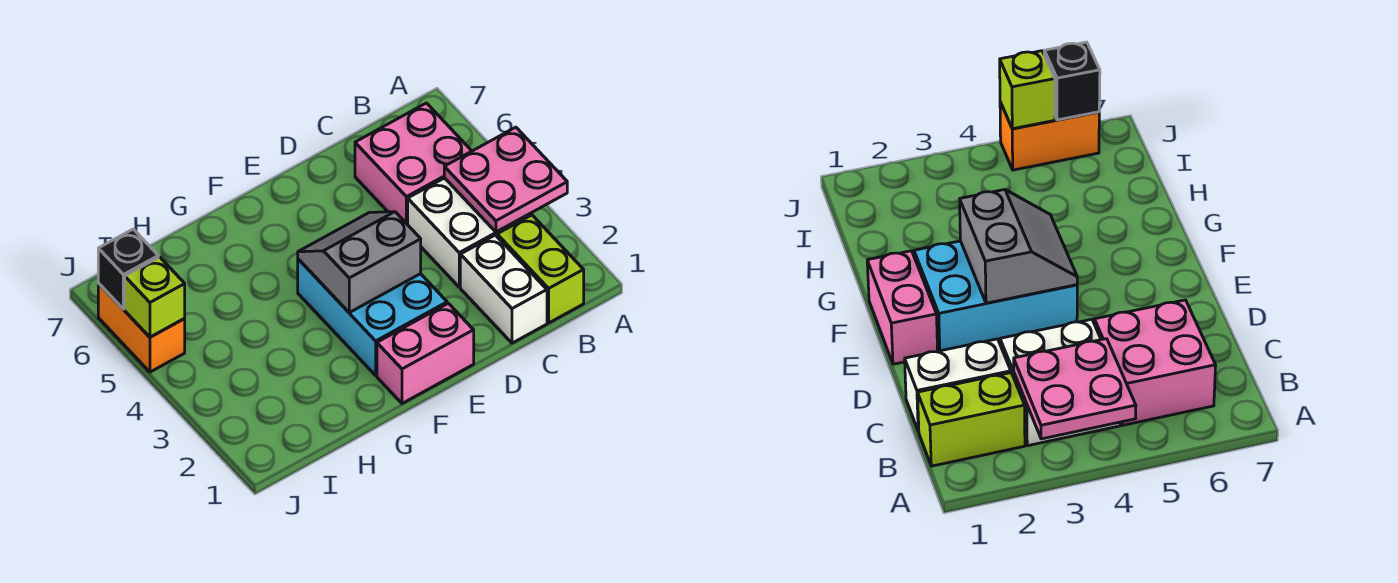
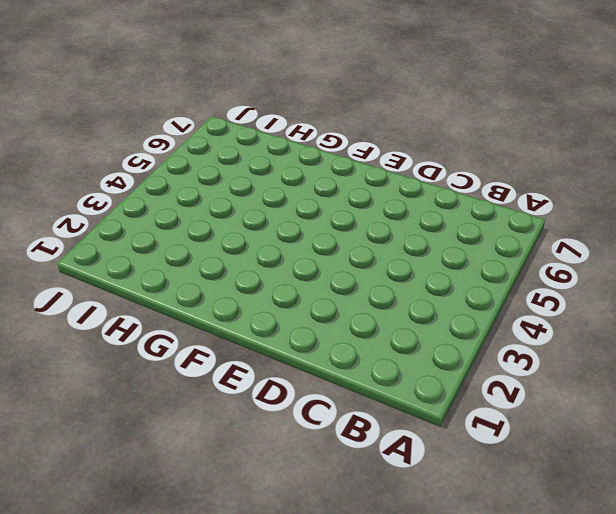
none -> lime 1x2 brick [497,215,584,323]
none -> white 2x2 brick [408,178,531,287]

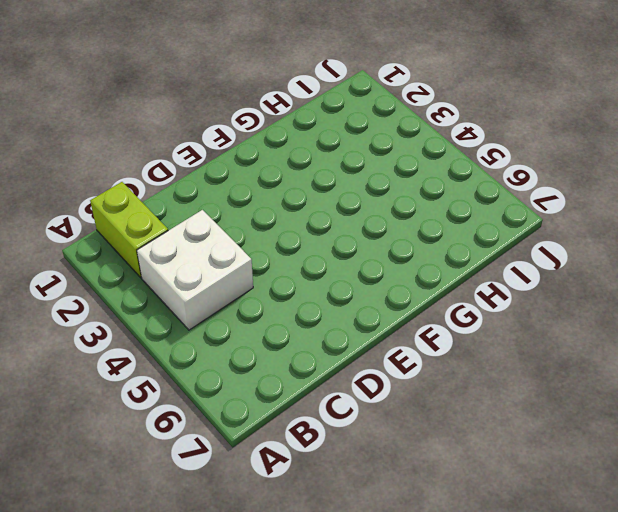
none -> pink 2x2 brick [355,103,471,225]
none -> white 1x2 brick [460,235,547,343]

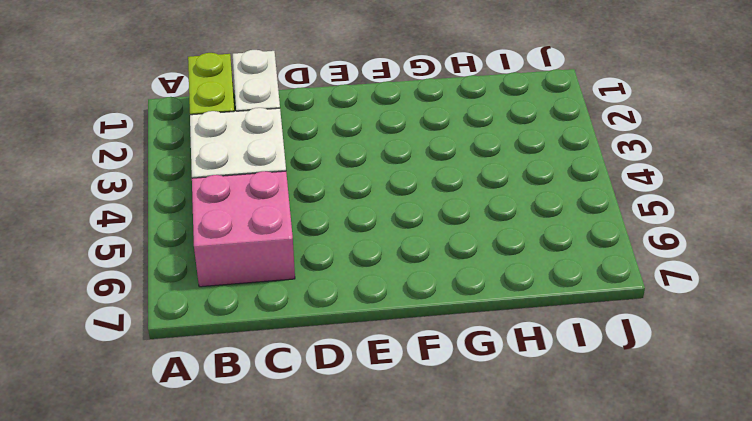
none -> pink 1x2 brick [377,303,474,403]
none -> cyan 2x3 brick [298,259,447,375]

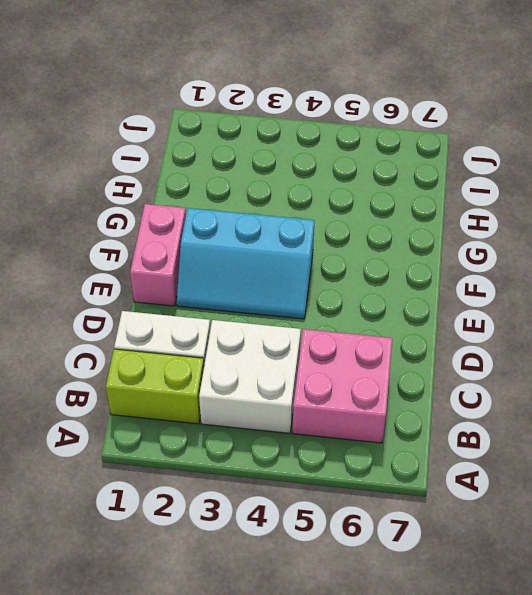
cyan 2x3 slope [177,208,315,319] -> cyan 2x3 brick [298,259,447,375]
none -> orange 1x2 brick [98,283,185,372]
none -> pink 2x2 plate [444,127,567,232]

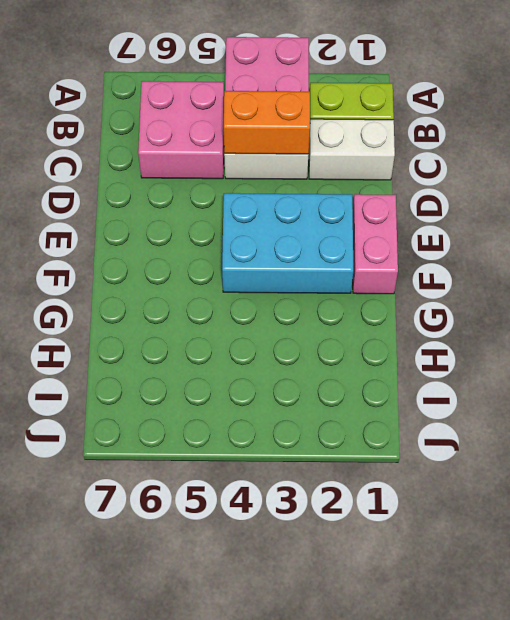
orange 1x2 brick [224,91,310,154] -> orange 1x2 brick moved to [98,283,185,372]
none -> grey 2x2 slope [298,212,421,312]
none -> lime 1x1 brick [125,257,185,337]

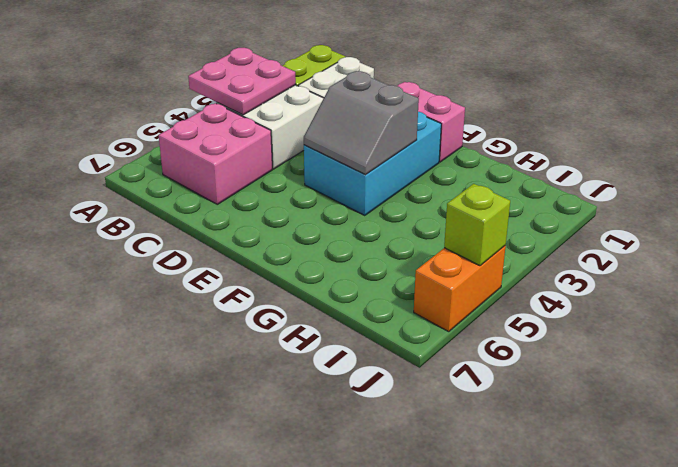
none -> black 1x1 brick [98,229,158,309]

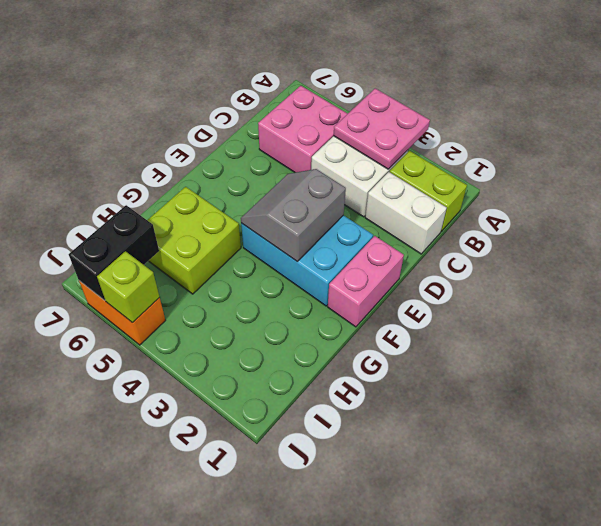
lime 2x2 brick [147,187,241,294] -> none
black 1x2 brick [69,205,159,301] -> black 1x1 brick [98,229,158,309]

